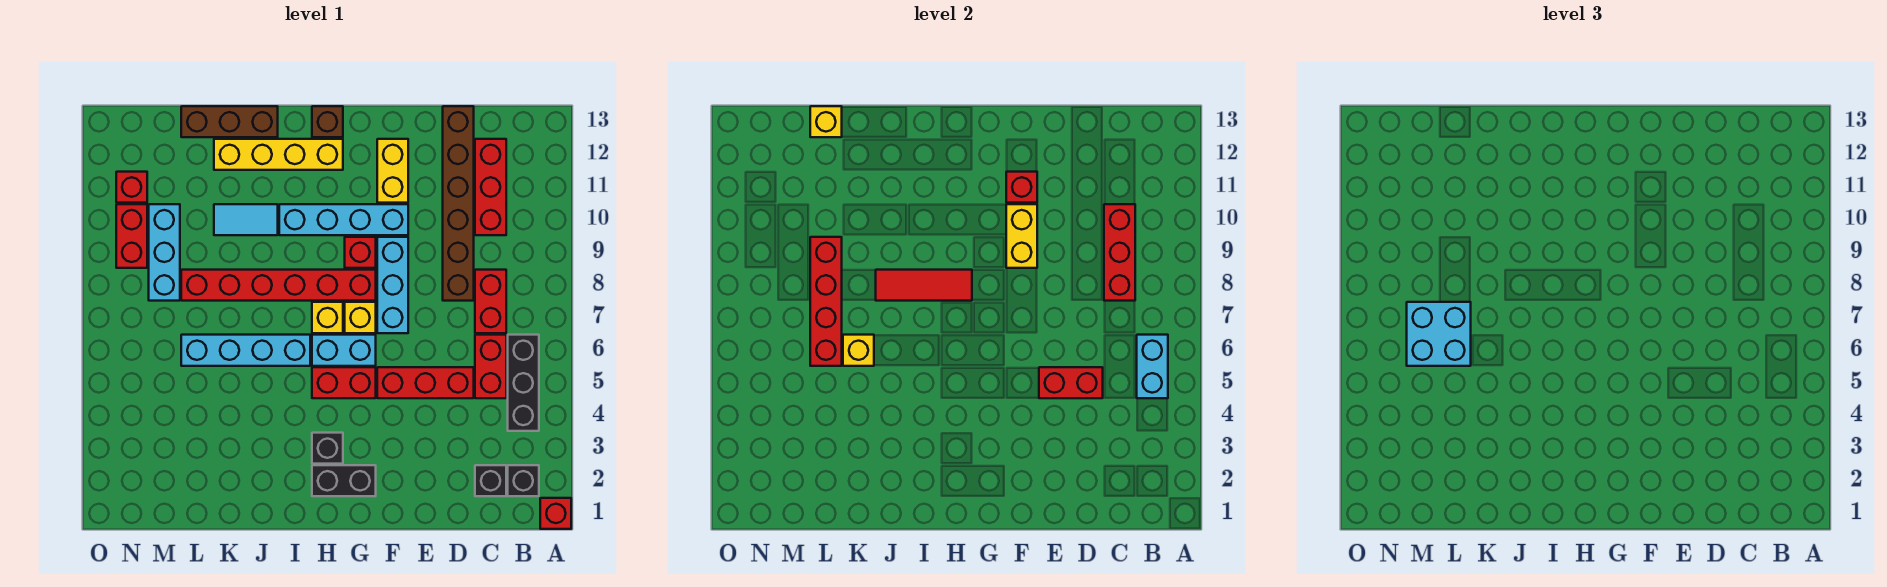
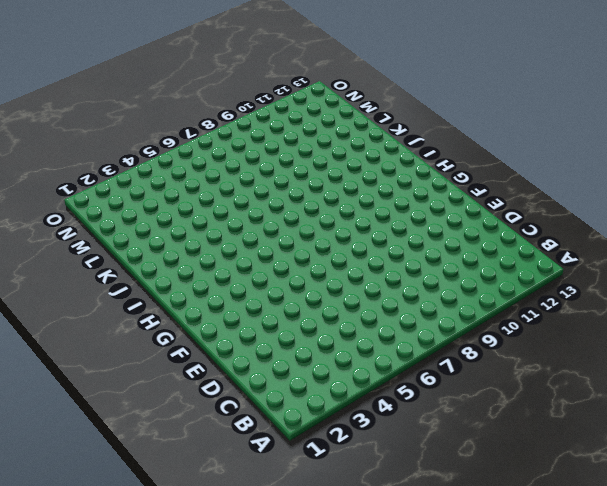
none -> red 1x1 brick [540,498,571,529]
none -> black 1x1 brick [508,465,539,496]
none -> black 1x3 brick [508,335,539,431]
none -> black 1x1 brick [475,465,506,496]

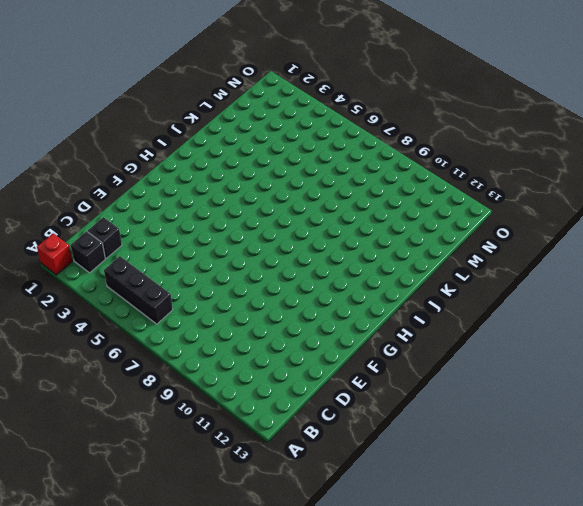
none -> red 1x2 brick [475,335,506,398]
none -> red 1x2 brick [475,270,506,333]
none -> red 1x3 brick [475,139,506,235]
none -> red 1x3 brick [377,367,474,398]

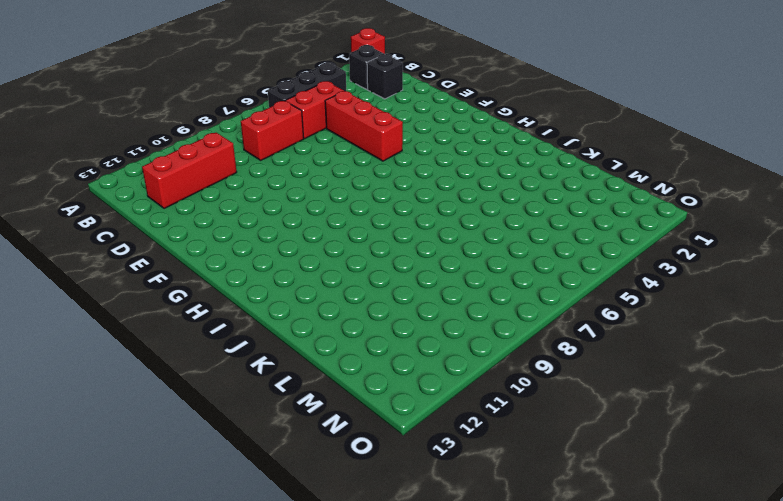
none -> brown 1x6 brick [443,106,474,301]
none -> cyan 1x3 brick [377,237,408,333]
none -> cyan 1x4 brick [279,204,408,235]
none -> yellow 1x2 brick [377,139,408,203]

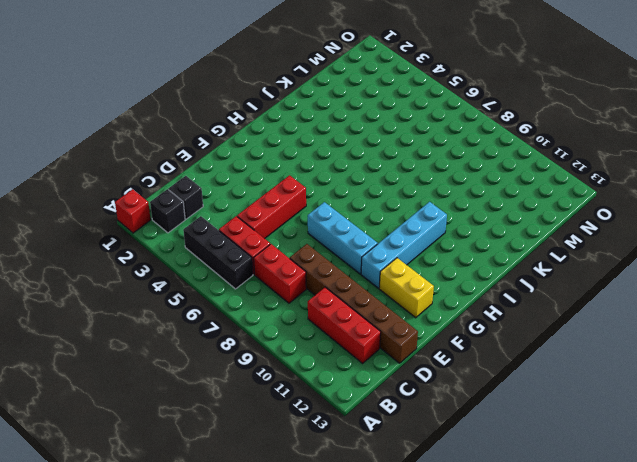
none -> black 1x2 brick [312,465,376,496]
none -> red 1x2 brick [312,367,376,398]
none -> cyan 1x2 brick [312,335,376,366]
none -> yellow 1x1 brick [345,302,376,333]

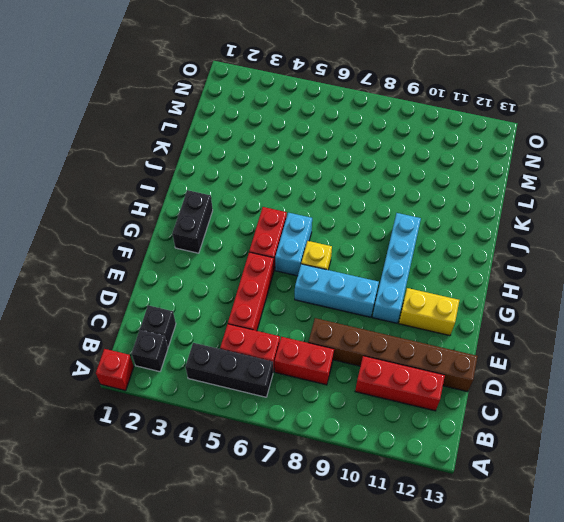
none -> red 1x6 brick [181,270,376,301]
none -> red 1x1 brick [345,237,376,268]
none -> black 1x1 brick [312,433,343,464]
none -> yellow 1x1 brick [312,302,343,333]

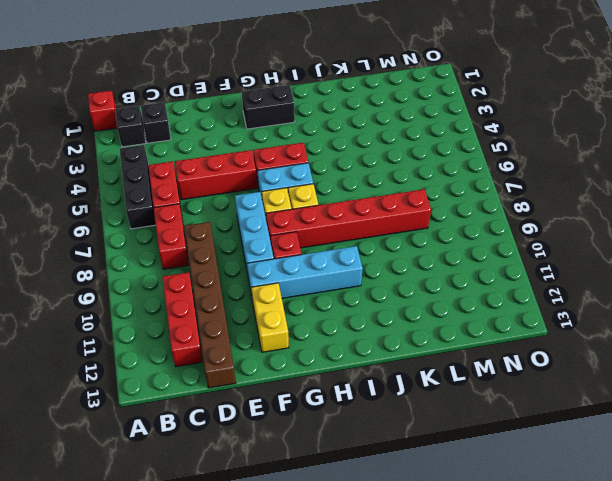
none -> black 1x1 brick [312,433,343,464]
none -> yellow 1x4 brick [214,139,343,170]
none -> brown 1x1 brick [312,106,343,137]
none -> cyan 1x4 brick [181,335,310,366]

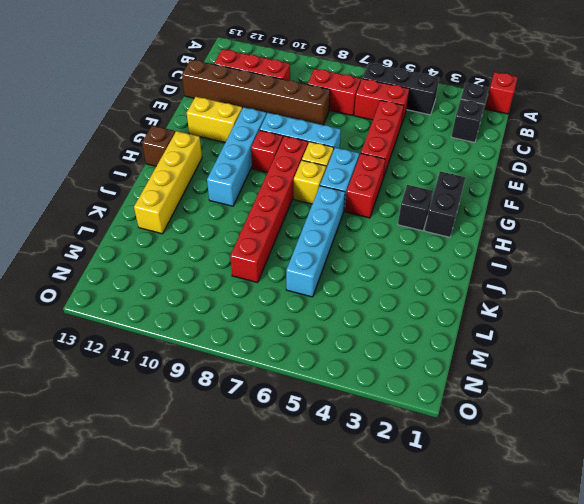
none -> cyan 1x2 tile [214,204,278,235]
none -> brown 1x3 brick [181,106,278,137]
none -> cyan 1x3 brick [149,204,180,301]
none -> red 1x2 brick [116,204,147,268]

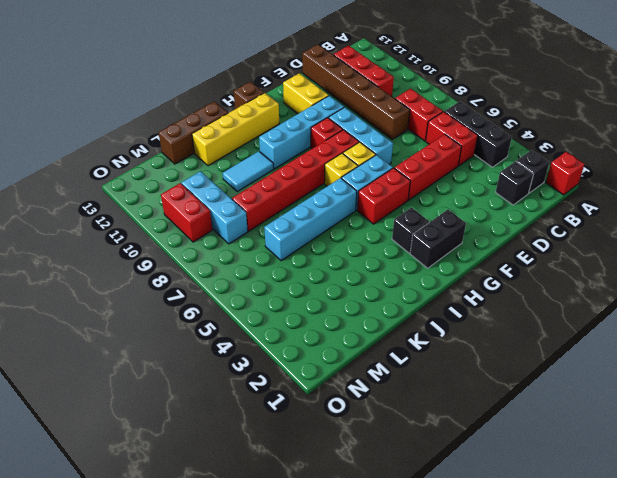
none -> red 1x1 brick [116,172,147,203]
none -> cyan 1x2 brick [1137,335,1168,398]
none -> red 1x3 brick [1104,204,1135,301]
none -> red 1x2 brick [1039,367,1103,398]

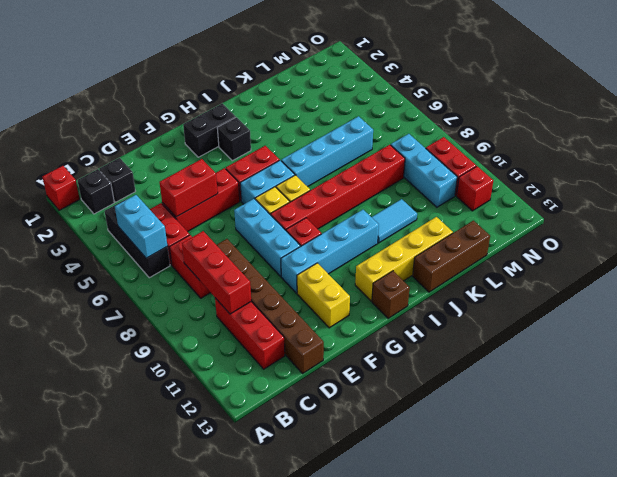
none -> yellow 1x2 brick [1006,204,1037,268]
none -> red 1x1 brick [1006,172,1037,203]
none -> red 1x3 tile [876,270,972,301]
none -> yellow 1x1 brick [843,335,874,366]

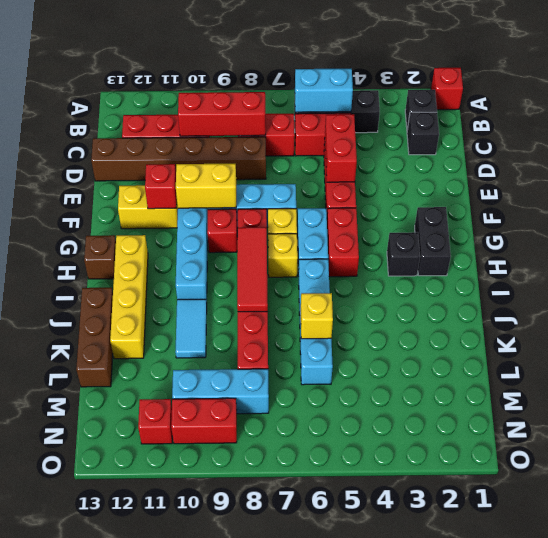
none -> red 1x4 brick [810,237,842,366]
none -> yellow 1x1 brick [810,106,842,137]
none -> cyan 2x2 brick [1407,302,1471,366]

